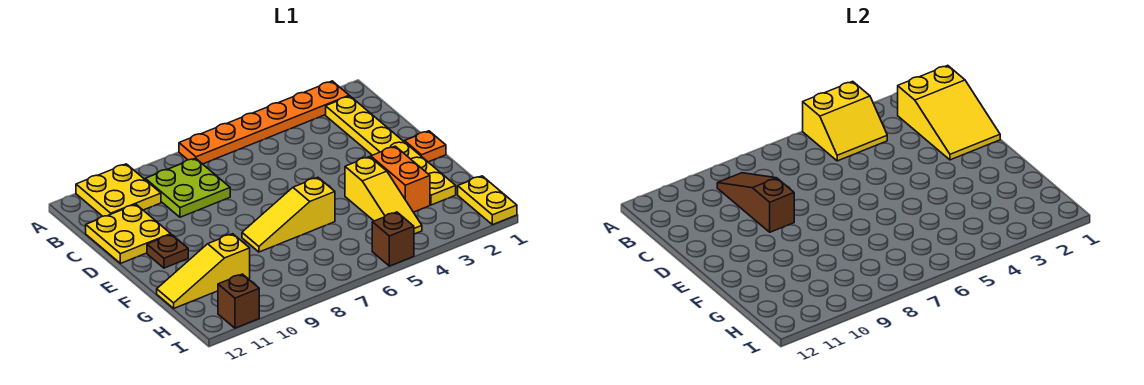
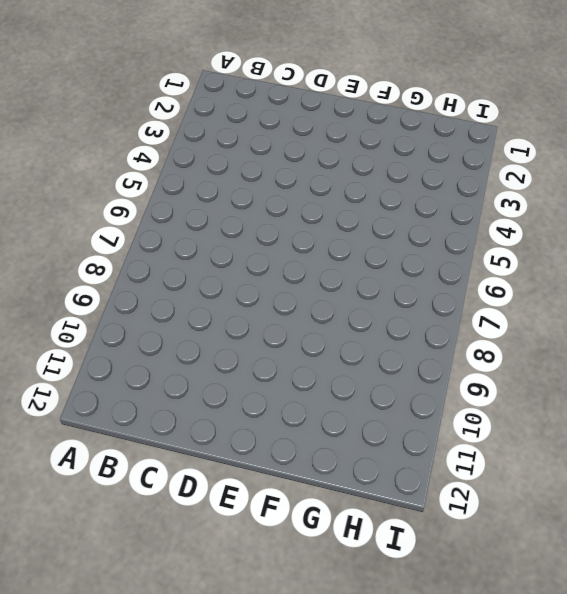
none -> orange 1x6 plate [179,81,349,164]
none -> yellow 2x2 plate [76,164,161,216]
none -> yellow 1x6 plate [326,96,456,205]

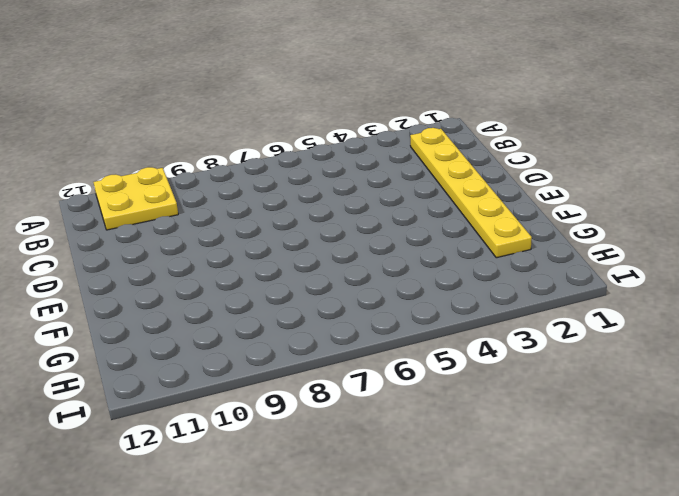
none -> orange 1x6 plate [179,81,349,164]
none -> lime 2x2 plate [145,158,230,217]
none -> yellow 2x2 plate [86,204,171,263]

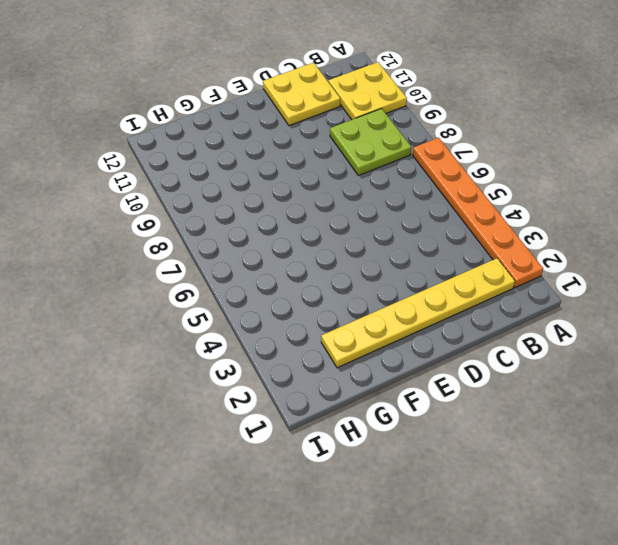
none -> orange 1x1 plate [405,131,446,162]
none -> brown 1x1 plate [147,234,188,268]
none -> orange 1x2 brick [371,146,430,212]

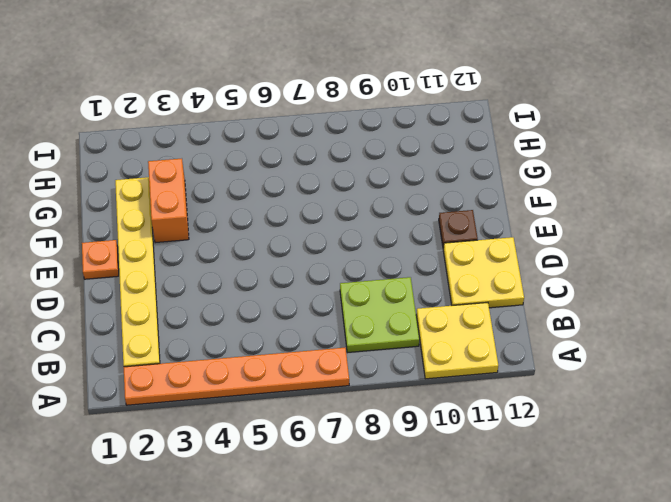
none -> yellow 1x3 slope [345,157,422,234]
none -> yellow 1x3 slope [242,177,335,252]
none -> yellow 1x3 slope [157,234,250,308]

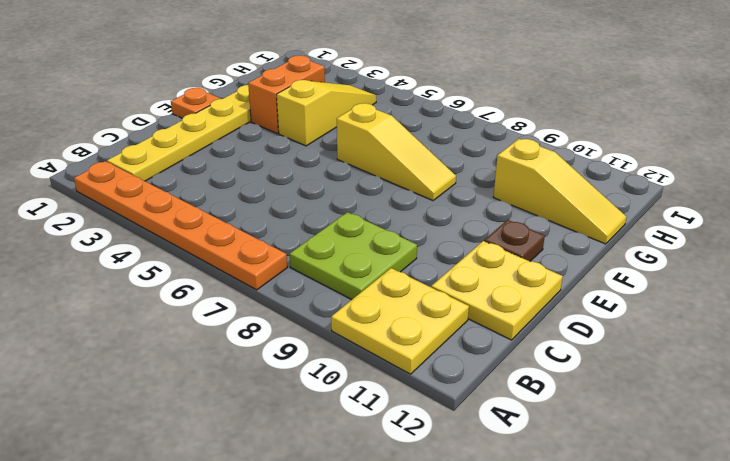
none -> yellow 1x2 plate [458,176,517,225]
none -> brown 1x1 brick [372,212,414,266]
none -> brown 1x1 brick [218,274,259,328]

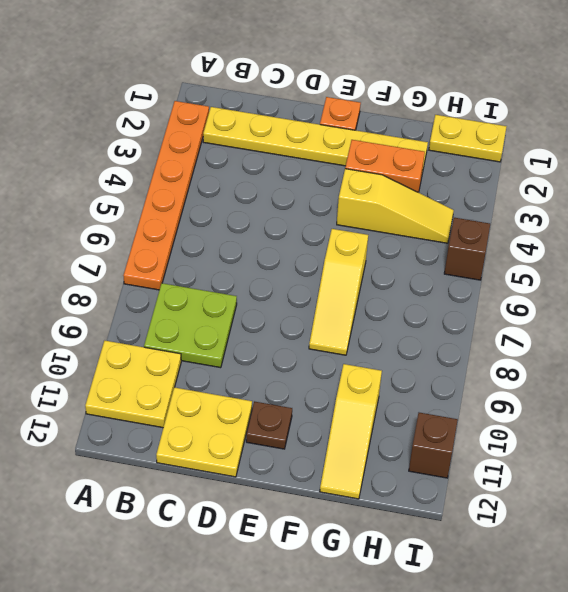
none -> yellow 2x2 slope [803,81,887,161]
none -> yellow 2x3 slope [898,65,1000,160]
none -> brown 1x3 slope [717,173,794,232]

